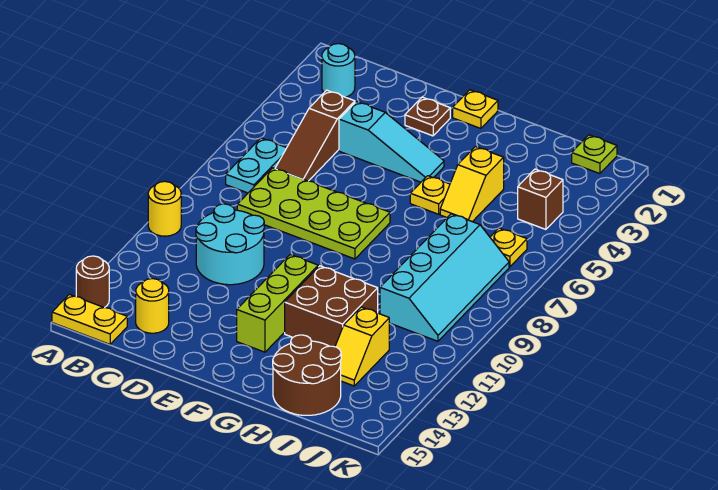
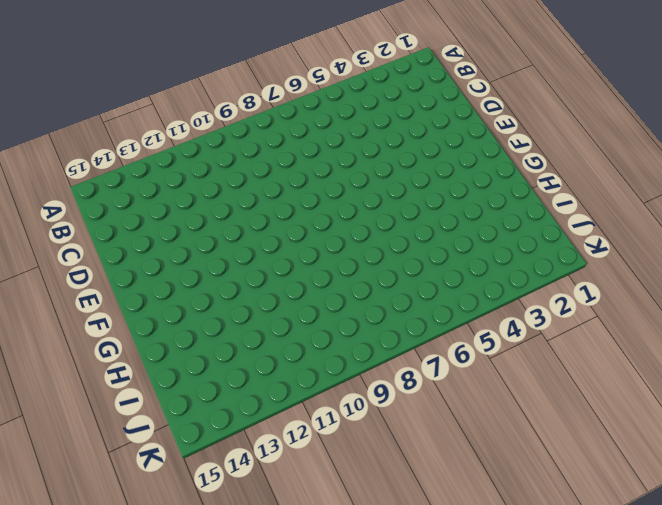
none -> yellow 1x1 round brick [148,181,181,236]
none -> brown 1x1 round brick [76,256,109,308]
none -> yellow 1x2 plate [52,294,127,344]

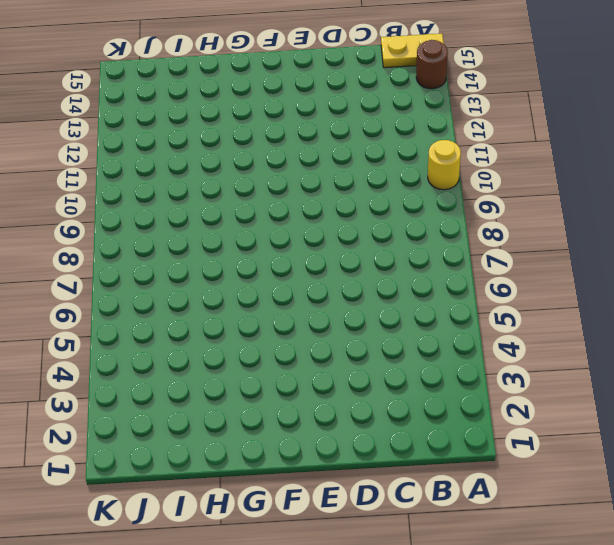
none -> cyan 1x1 round brick [322,44,355,97]
none -> cyan 1x2 plate [226,138,286,193]
none -> brown 1x3 slope [275,90,355,181]

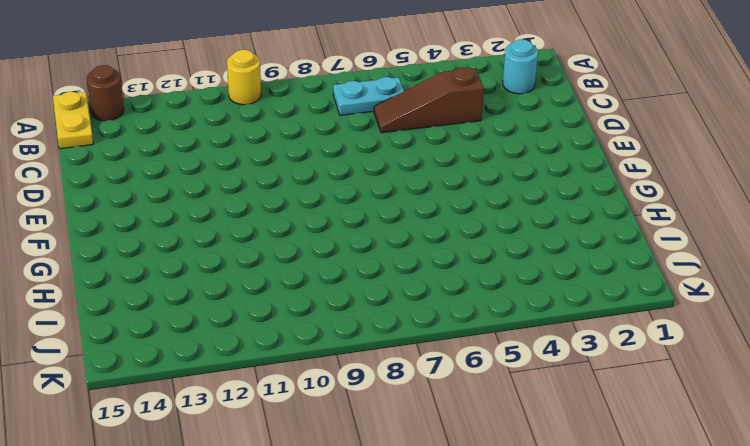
none -> lime 2x4 plate [237,168,390,259]
none -> cyan 2x2 round brick [196,204,264,285]
none -> yellow 1x1 round brick [136,279,169,333]

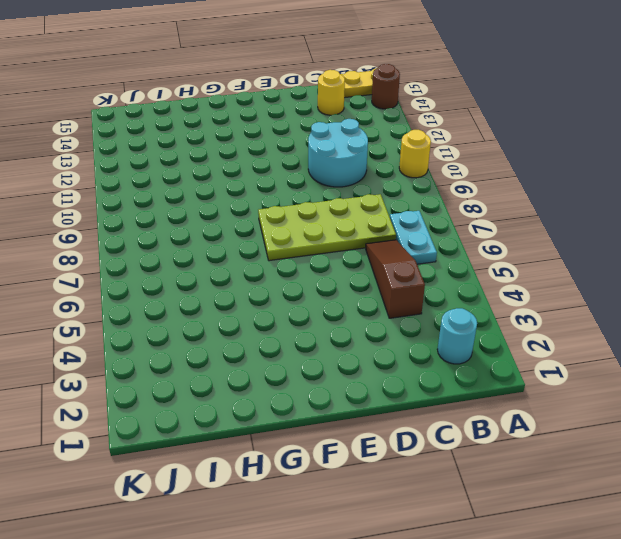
none -> cyan 1x3 slope [339,102,444,182]
none -> brown 1x1 plate [405,97,450,136]
none -> yellow 1x1 plate [453,90,498,128]

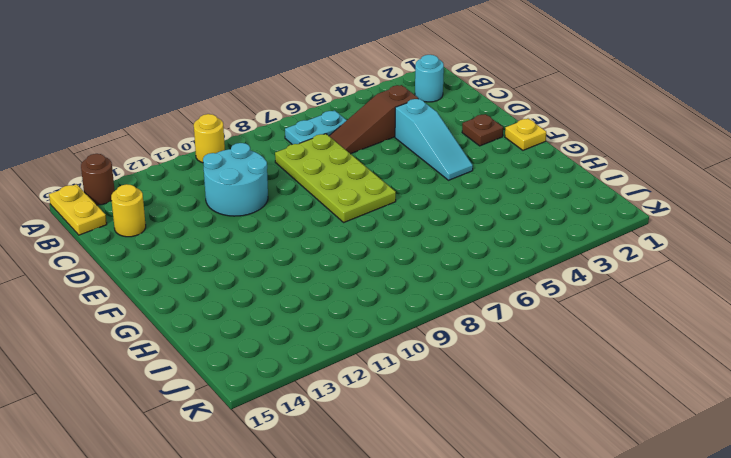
none -> lime 1x3 brick [237,255,318,352]
none -> yellow 1x1 plate [410,176,450,214]
none -> brown 2x2 brick [285,266,378,347]

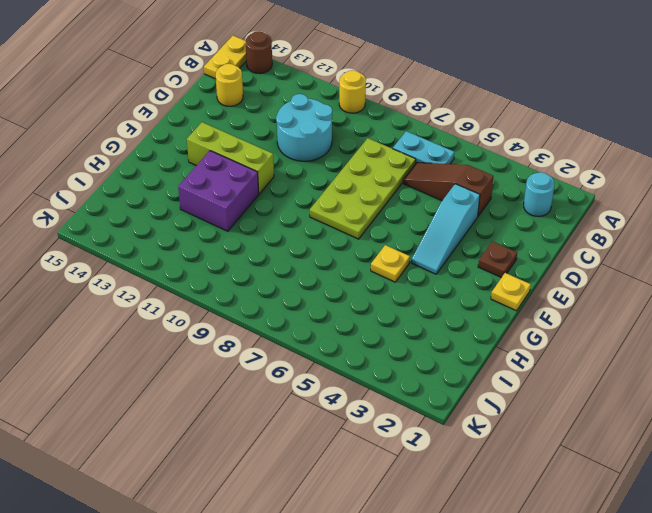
purple 2x2 brick [178,151,259,231] -> brown 2x2 brick [285,266,378,347]
none -> yellow 1x2 slope [440,147,504,222]
none -> brown 2x2 round brick [273,335,341,415]
none -> cyan 2x4 slope [380,214,509,341]

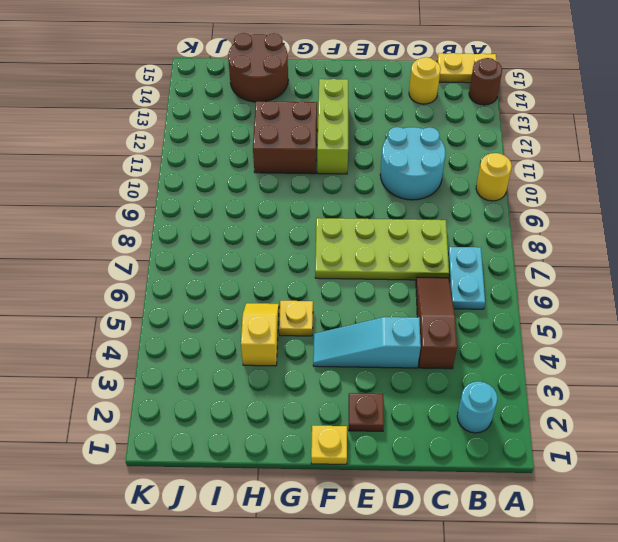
none -> cyan 2x4 slope [380,214,509,341]
none -> yellow 1x2 slope [335,307,389,386]
none -> lime 1x1 plate [572,135,617,174]

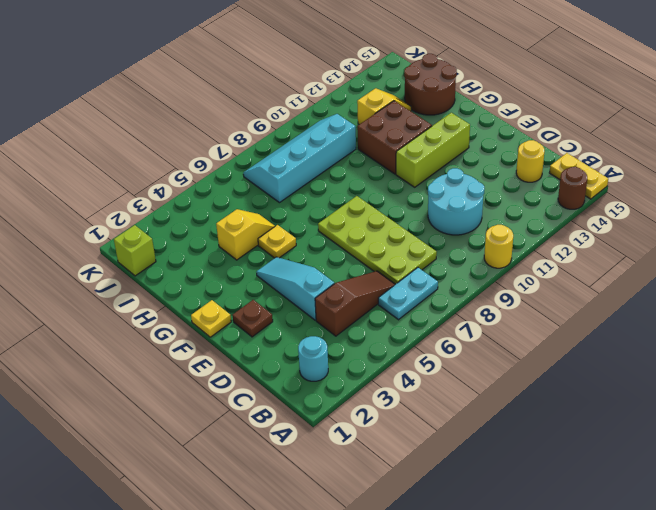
lime 1x1 brick [114,225,156,276] -> lime 1x1 plate [572,135,617,174]
none -> brown 1x1 brick [518,169,563,229]
none -> yellow 1x1 plate [490,228,527,267]

